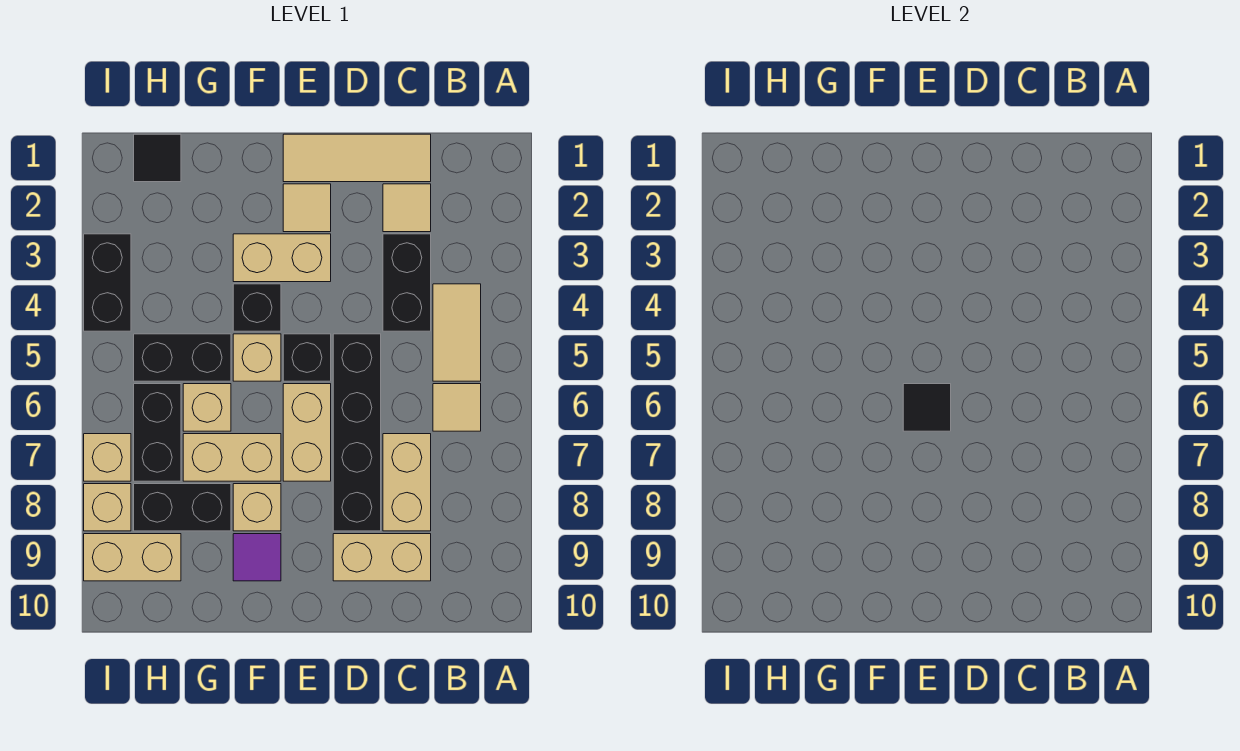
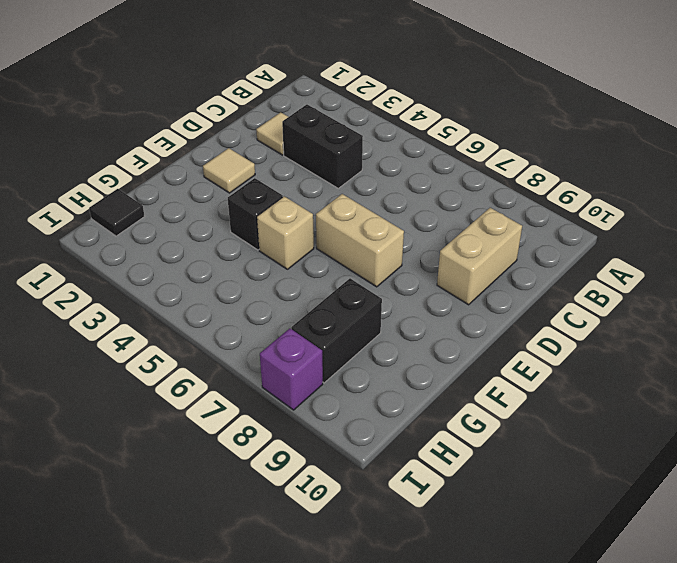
purple 1x1 brick [260,329,323,410] -> tan 1x1 brick [84,484,131,531]
none -> tan 1x2 tile [433,284,481,381]
none -> tan 1x1 tile [433,384,481,431]
none -> tan 1x3 tile [283,134,431,182]

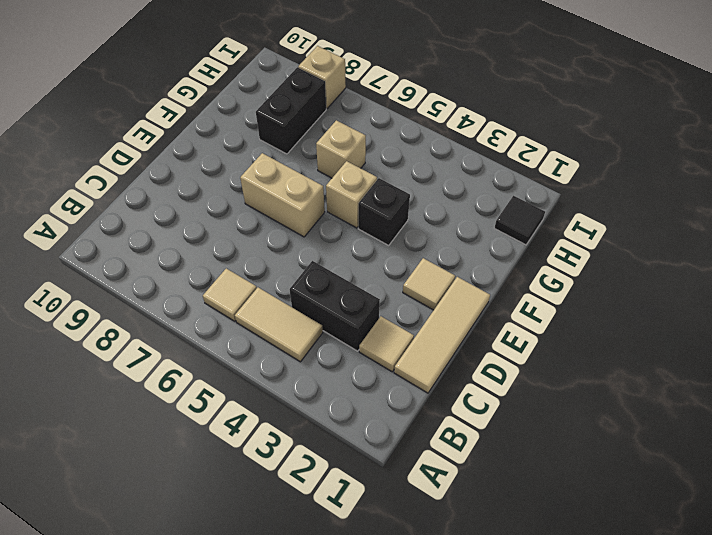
none -> tan 1x2 brick [383,434,431,531]
none -> tan 1x2 brick [333,534,431,581]
none -> black 1x4 brick [333,334,381,531]

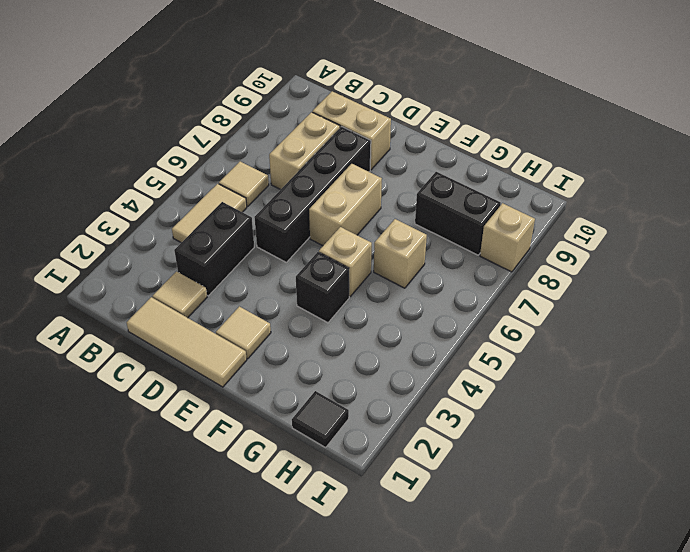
none -> tan 1x2 brick [233,234,331,282]
none -> black 1x1 brick [283,334,331,381]
none -> tan 1x2 brick [183,434,281,481]

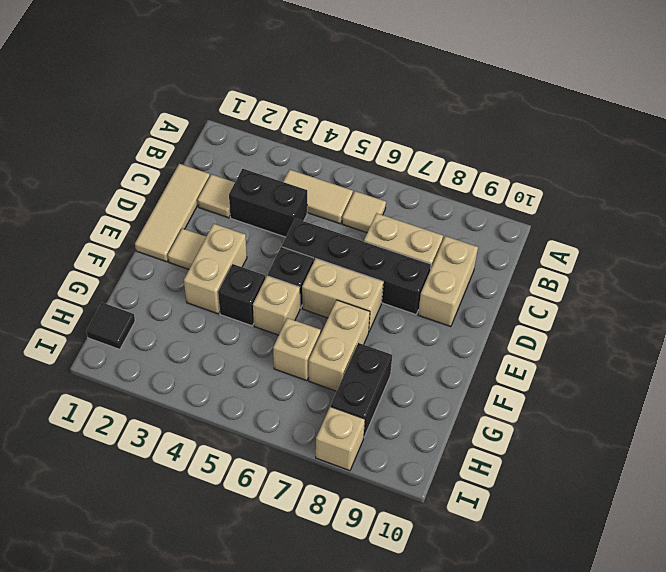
none -> tan 1x1 brick [233,484,281,531]
none -> purple 1x1 tile [233,534,281,581]
none -> black 1x2 brick [134,334,231,381]

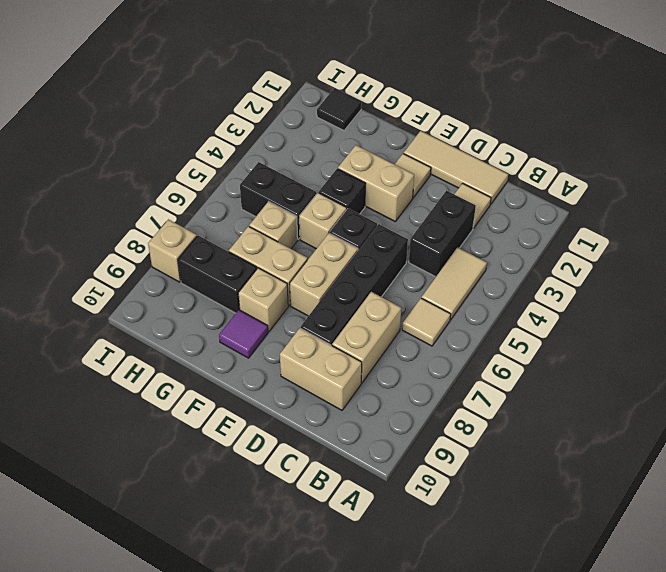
none -> black 1x2 brick [134,384,181,481]
none -> tan 1x2 brick [84,534,181,581]
none -> black 1x2 brick [84,234,131,331]

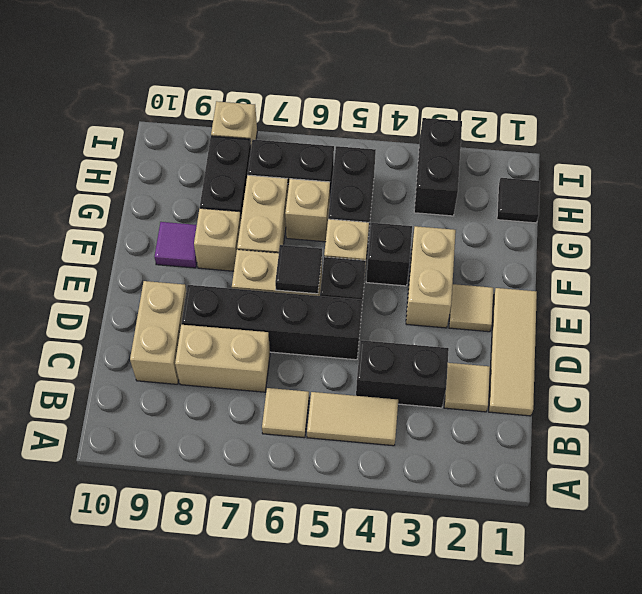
black 1x2 brick [414,118,462,216] -> black 1x2 brick turned to [84,234,131,331]
none -> tan 1x2 brick [84,534,181,581]
none -> tan 1x1 brick [84,434,131,481]

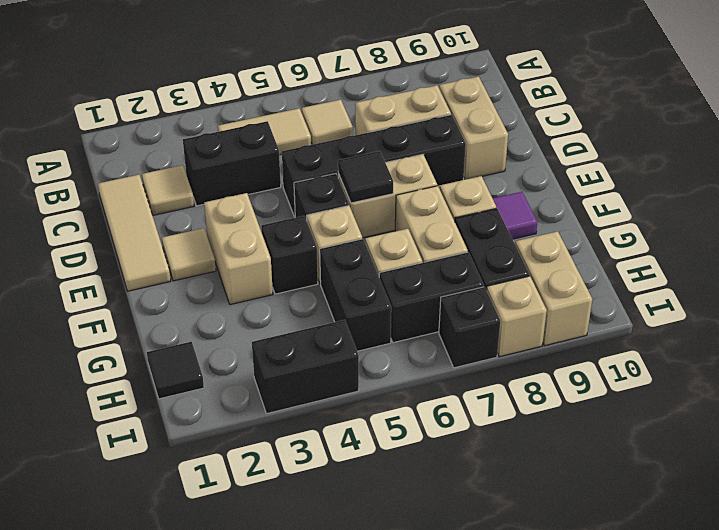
black 1x1 brick [439,287,500,368] -> tan 1x1 brick [84,434,131,481]

